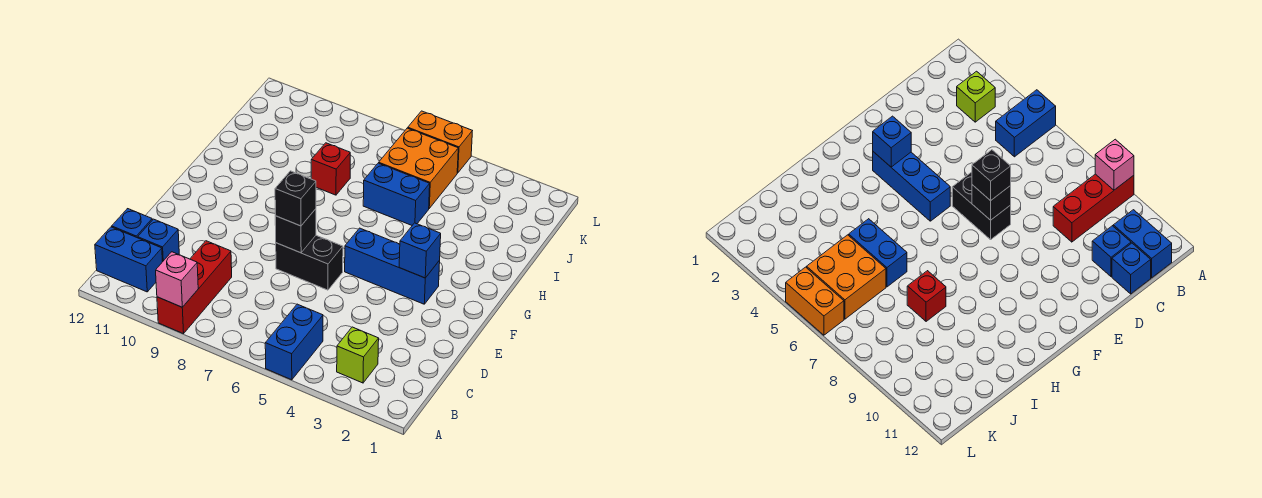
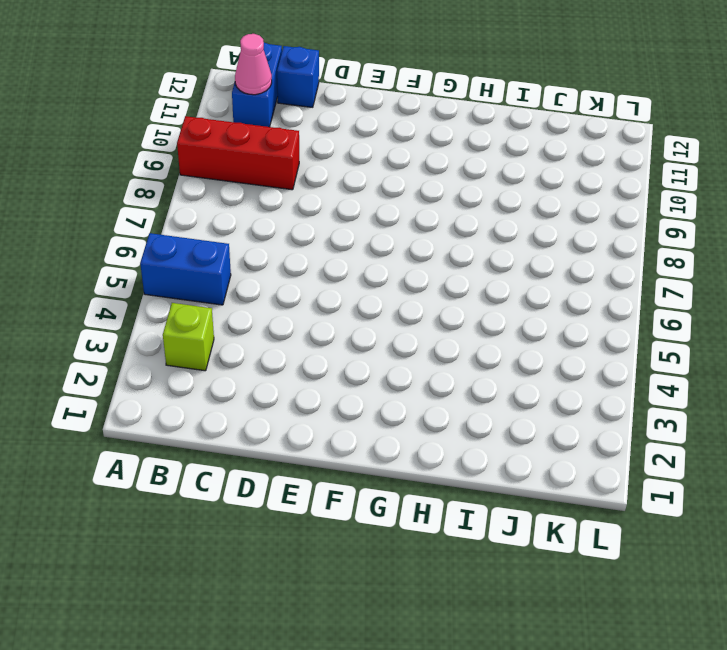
pink 1x1 cone [235,34,272,95] -> none
none -> blue 1x1 brick [138,219,179,262]
none -> black 1x2 brick [276,235,343,290]
none -> blue 1x3 brick [345,228,440,304]

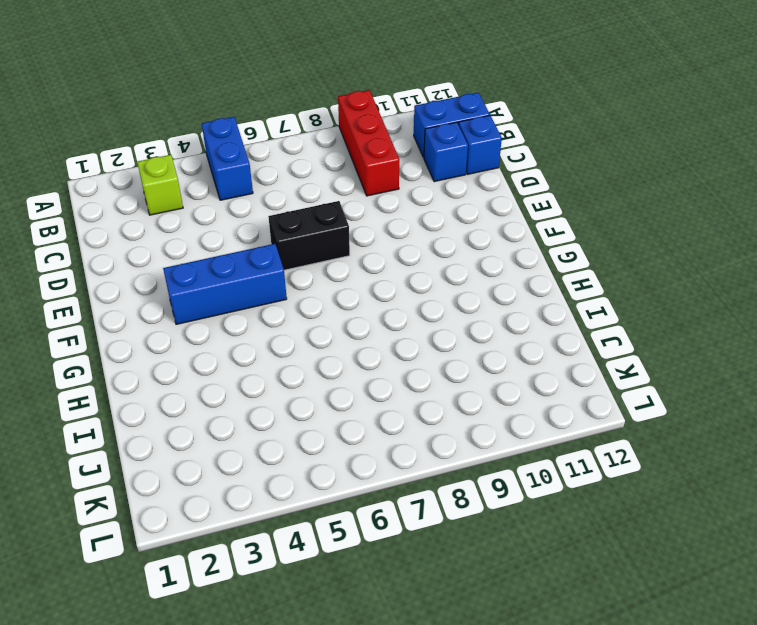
none -> blue 1x2 brick [363,163,430,225]
none -> red 1x1 brick [311,143,350,195]
none -> orange 2x2 brick [379,128,458,208]

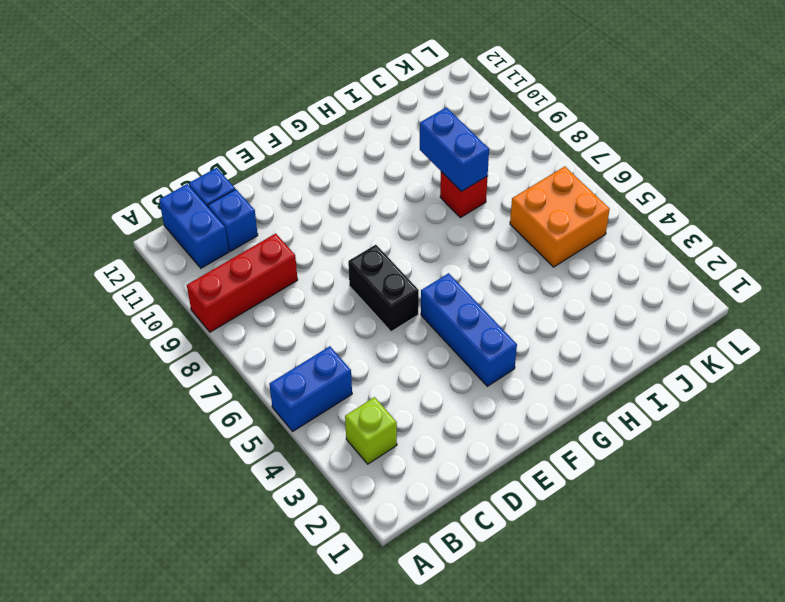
blue 1x2 brick [420,107,489,191] -> blue 1x2 brick moved to [363,163,430,225]
none -> orange 1x2 brick [408,111,472,173]
none -> pink 1x1 brick [156,252,198,307]
none -> black 1x1 brick [275,209,316,253]

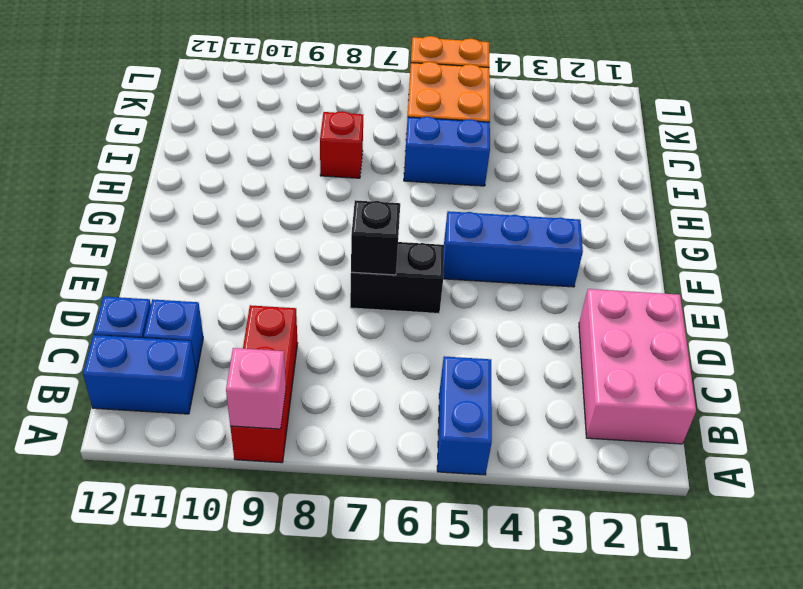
pink 2x3 brick [579,289,696,444] -> none
none -> lime 1x1 brick [337,327,379,383]
none -> blue 1x1 brick [399,223,441,278]
none -> black 1x1 brick [275,171,316,226]

